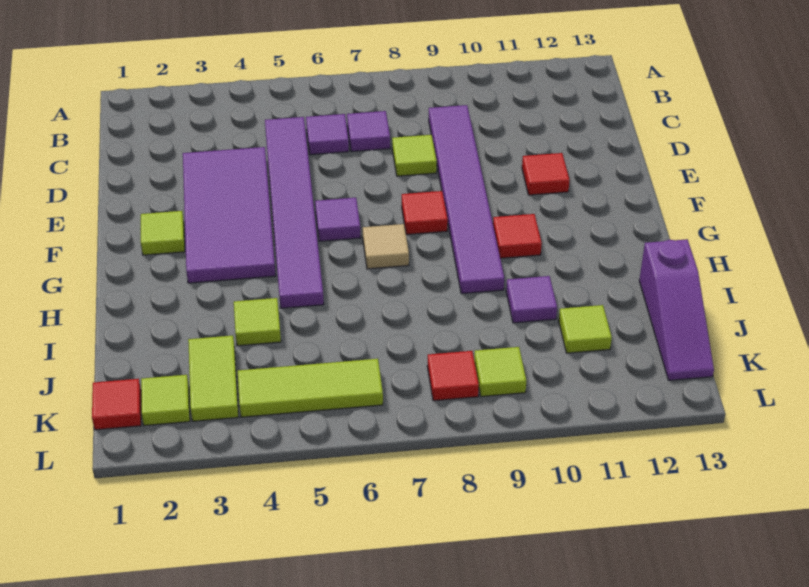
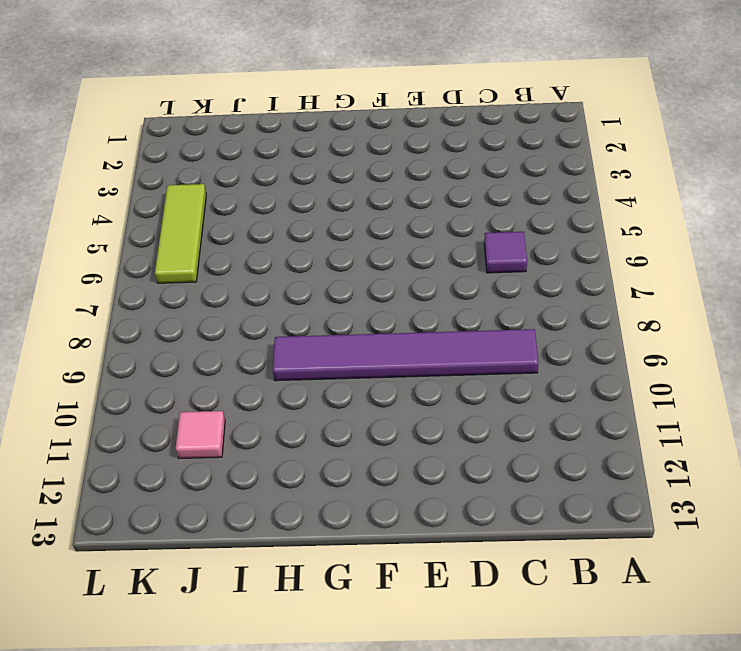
pink 1x1 tile [176,411,225,459] -> lime 1x1 tile [559,305,612,353]
none -> purple 1x6 tile [265,117,324,308]
none -> purple 1x1 tile [347,111,390,152]
none -> purple 2x4 tile [183,147,276,283]

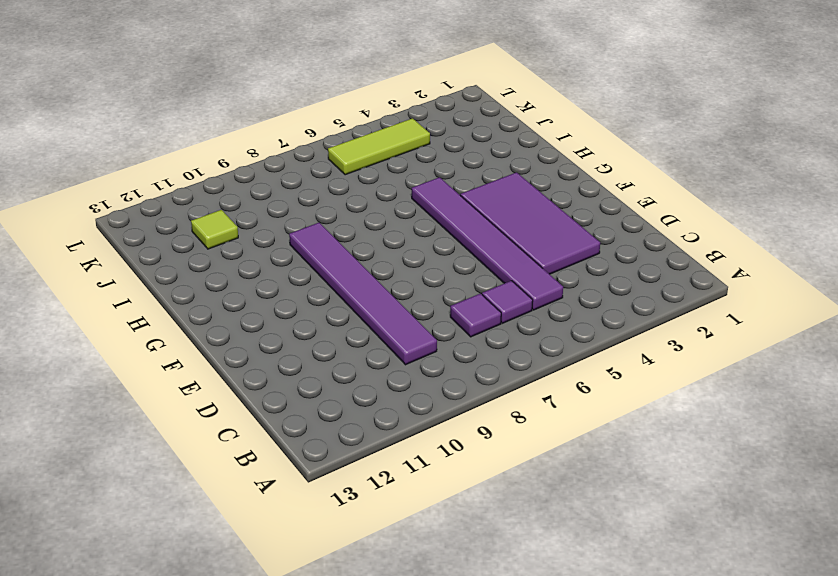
none -> lime 1x1 tile [392,135,437,176]
none -> red 1x1 tile [522,153,570,195]
none -> lime 1x1 tile [141,211,185,255]

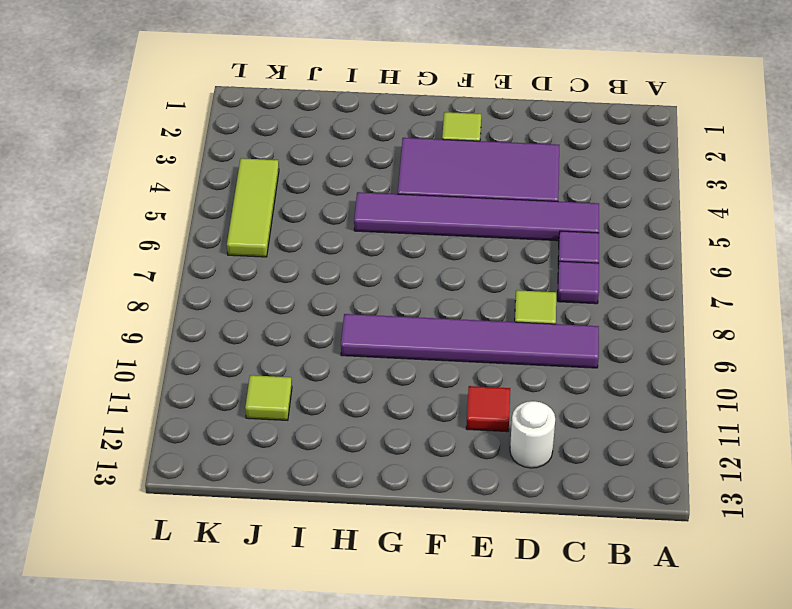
white 1x1 round brick [510,401,555,468] -> none
none -> purple 1x1 tile [315,198,361,241]
none -> red 1x1 tile [402,191,448,235]
none -> tan 1x1 tile [363,224,409,269]

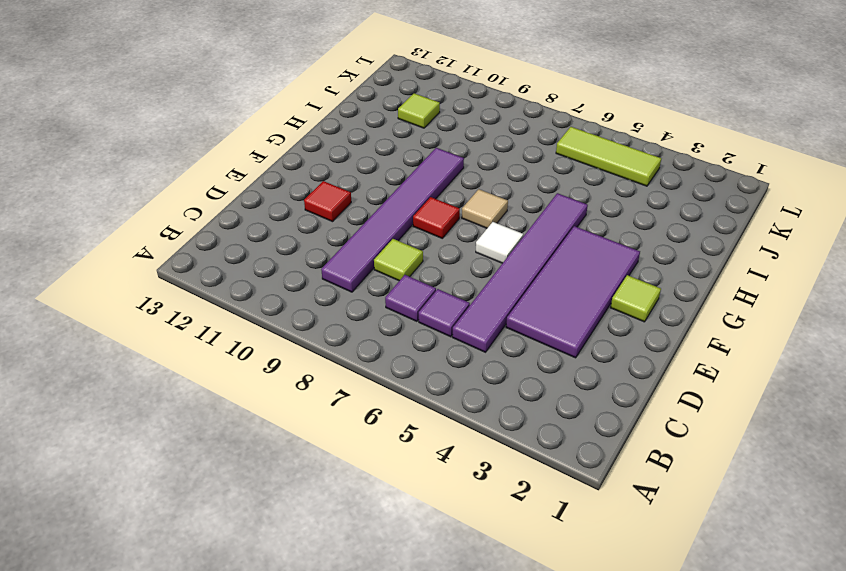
white 1x1 tile [476,222,523,263] -> purple 1x1 tile [315,198,361,241]
none -> red 1x1 tile [493,214,542,258]
none -> lime 1x1 tile [234,298,281,346]
none -> purple 1x1 tile [506,276,557,323]

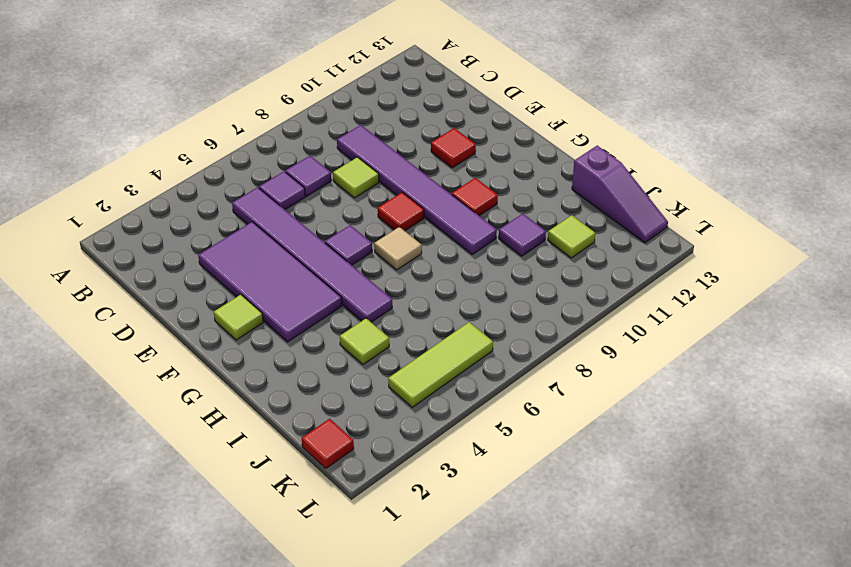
none -> lime 1x2 tile [188,336,238,421]
none -> lime 1x1 tile [141,375,190,426]
none -> red 1x1 tile [427,351,479,401]

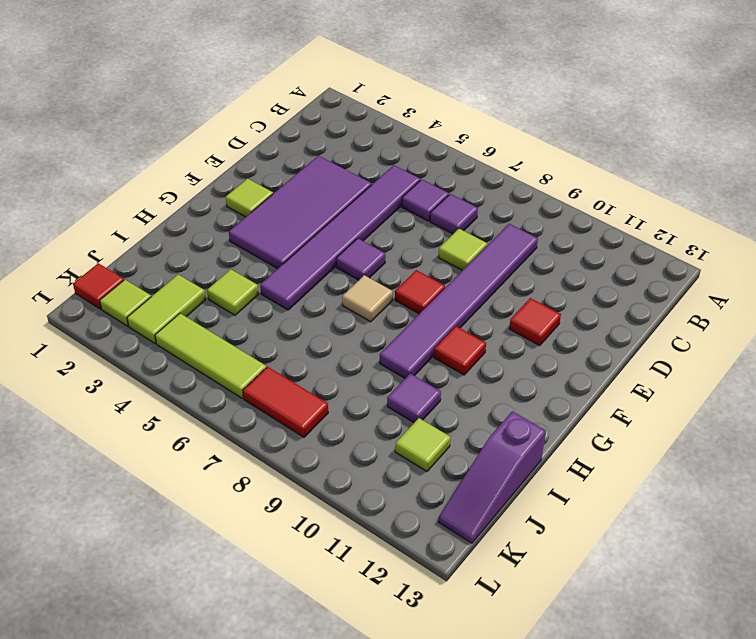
red 1x2 tile [243,367,328,437] -> red 1x1 tile [427,351,479,401]
none -> lime 1x1 tile [474,347,526,397]

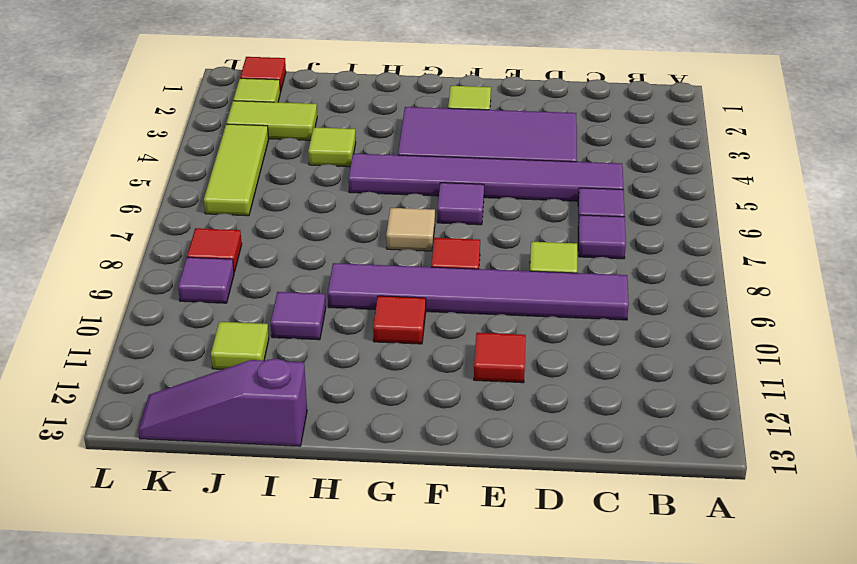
purple 1x1 tile [178,257,234,303] -> lime 1x1 tile [474,347,526,397]

